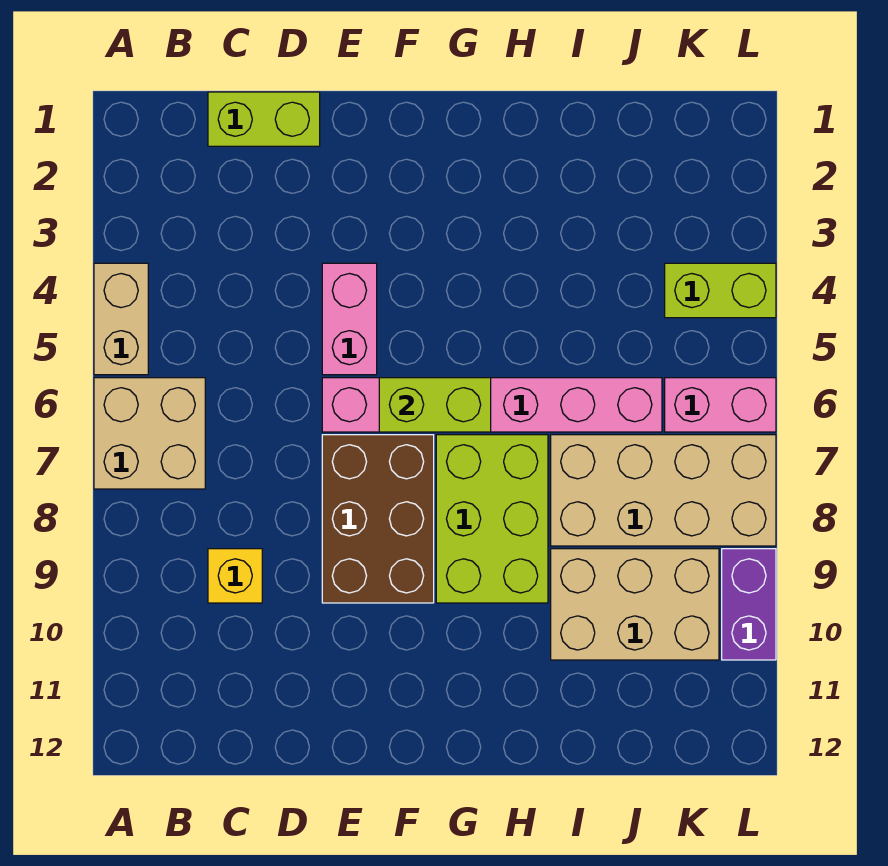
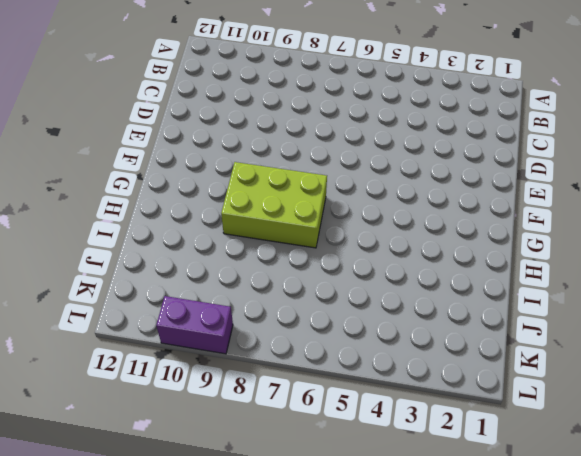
none -> tan 1x2 brick [94,263,148,375]
none -> tan 2x2 brick [94,378,205,489]
none -> lime 1x2 brick [208,92,320,146]

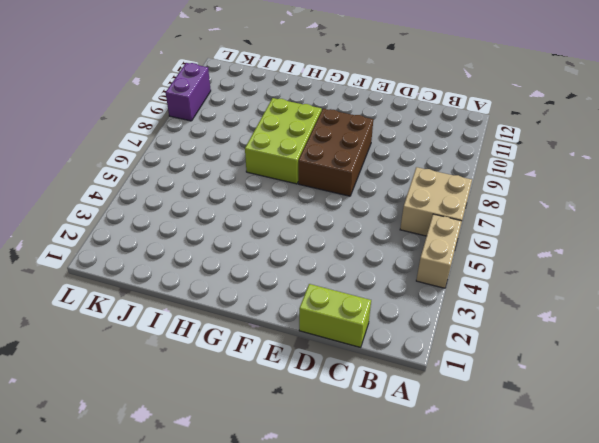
none -> yellow 1x1 brick [208,549,262,603]
none -> pink 1x2 brick [322,263,377,375]
none -> pink 1x6 brick [322,378,662,432]

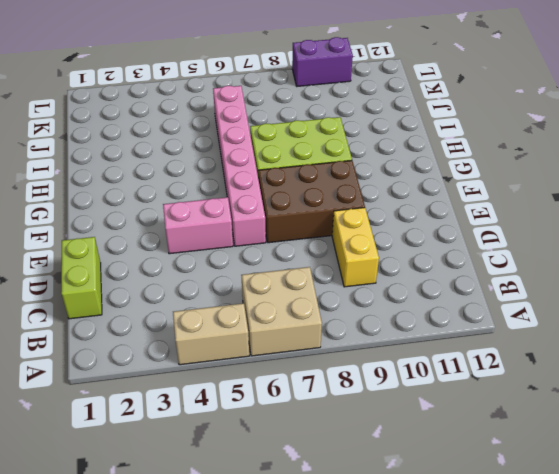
yellow 1x2 brick [332,208,379,287] -> yellow 1x1 brick [208,549,262,603]
none -> tan 2x4 brick [551,435,776,546]
none -> tan 2x3 brick [551,549,719,660]
none -> lime 1x2 brick [665,263,776,318]

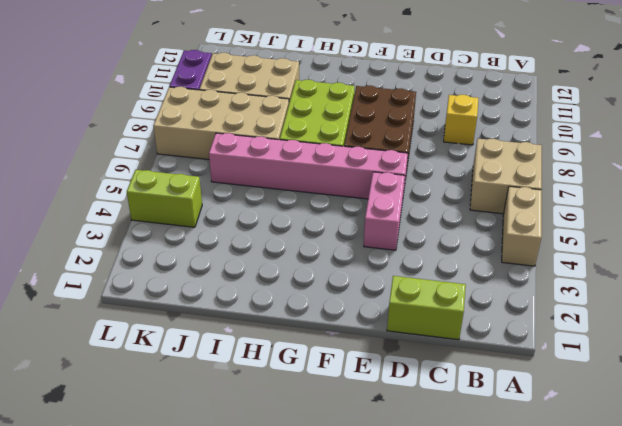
none -> pink 1x2 brick [665,378,776,432]
none -> lime 1x2 brick [379,378,491,432]

